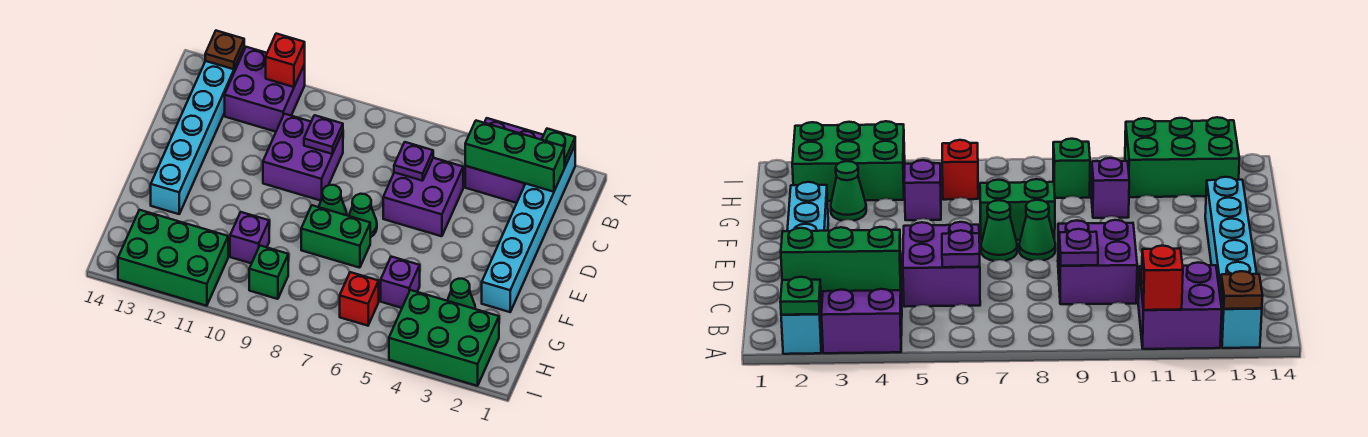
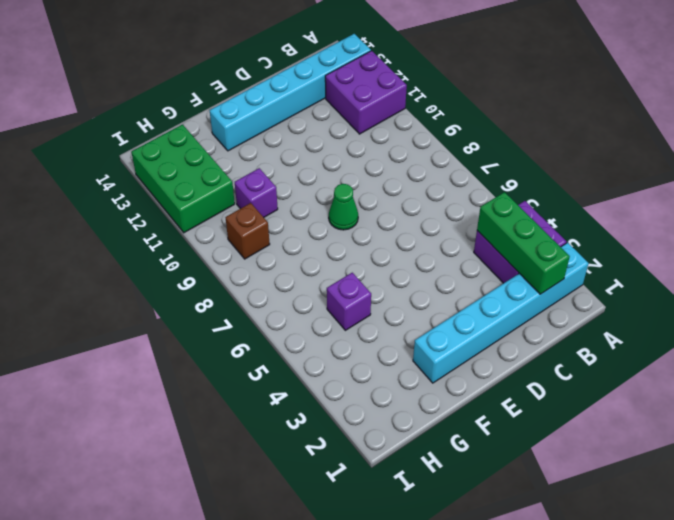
brown 1x1 brick [226,203,270,259] -> green 1x1 brick [249,246,288,299]
none -> purple 2x2 brick [383,158,463,236]
none -> purple 2x2 brick [263,114,343,201]
none -> green 1x1 cone [349,194,377,237]

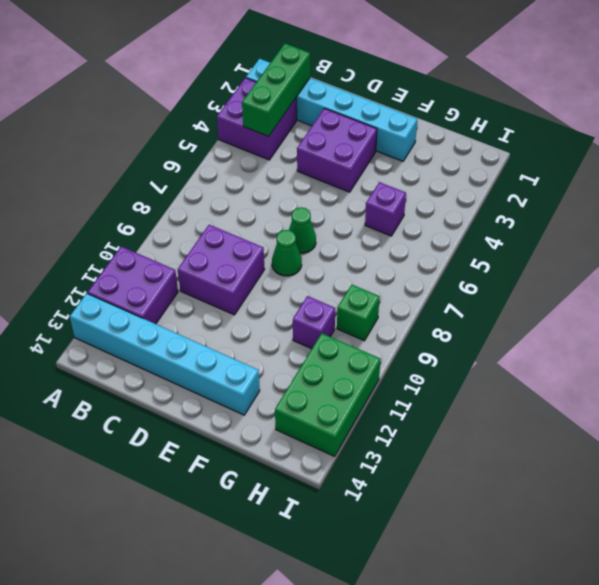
purple 2x2 brick [297,108,377,192] -> purple 2x2 brick moved to [383,158,463,236]
none -> green 1x2 brick [301,205,370,268]
none -> green 1x1 cone [447,279,475,309]
none -> green 2x3 brick [389,290,499,386]

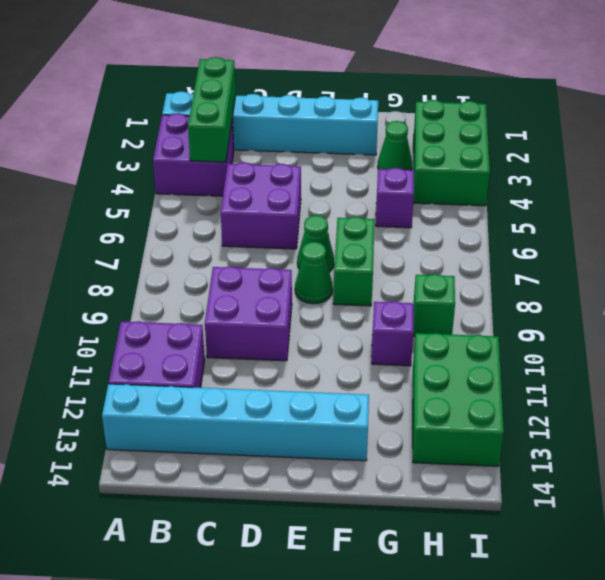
none -> red 1x1 brick [340,272,379,326]
none -> green 1x1 plate [542,129,575,167]
none -> red 1x1 brick [266,34,305,87]

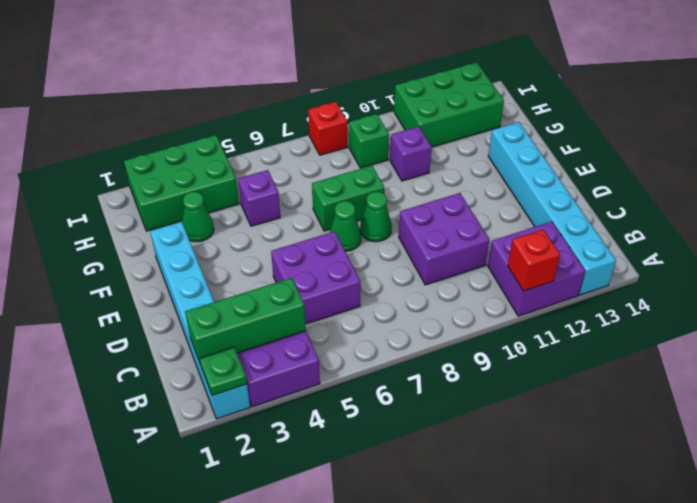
red 1x1 brick [308,102,347,155] -> red 1x1 brick moved to [340,272,379,326]
none -> brown 1x1 plate [205,31,244,69]
none -> purple 1x1 plate [394,142,433,181]
none -> purple 1x1 plate [304,115,343,154]

